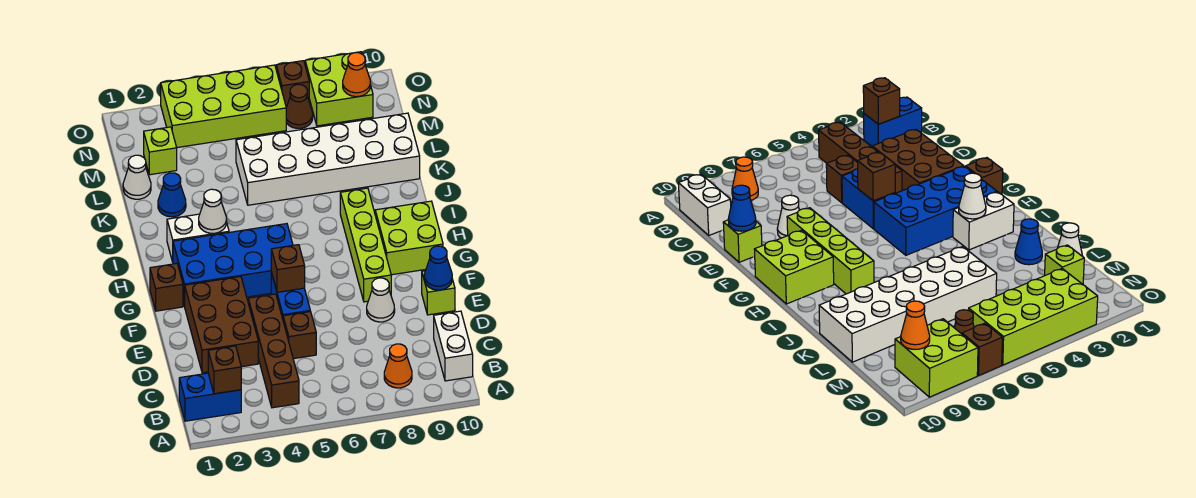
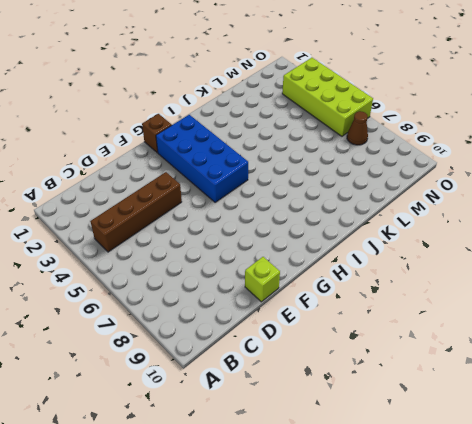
none -> blue 1x2 brick [179,373,241,421]
none -> orange 1x1 cone [384,344,412,388]
none -> white 1x2 brick [434,311,473,381]

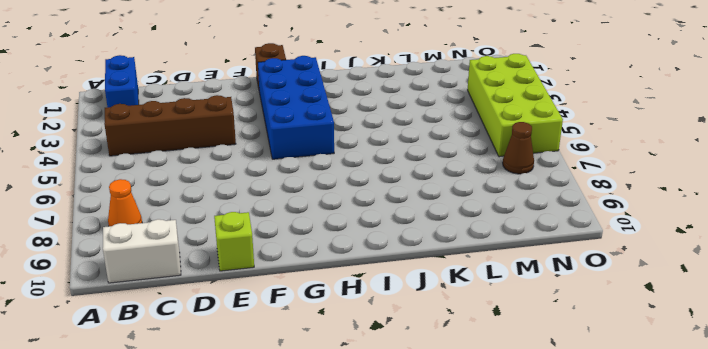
none -> brown 2x3 brick [185,277,258,373]
none -> brown 1x1 brick [283,312,316,359]
none -> blue 1x2 brick [271,272,310,319]

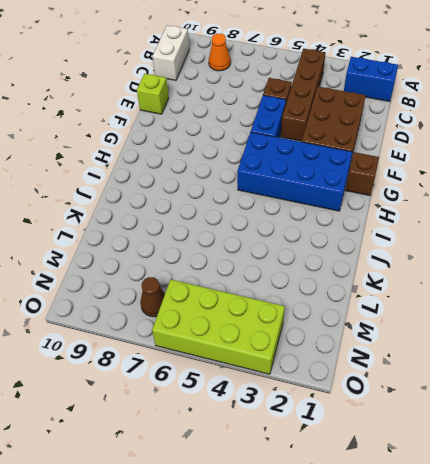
none -> white 1x1 cone [367,278,395,322]
none -> lime 1x4 brick [340,188,391,302]
none -> lime 2x2 brick [375,201,443,275]

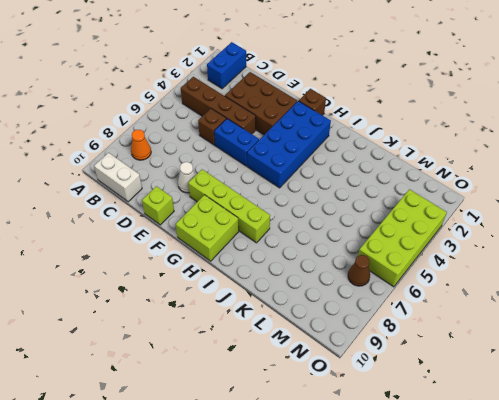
none -> white 1x2 brick [167,214,229,262]
none -> blue 1x1 cone [158,173,186,217]
none -> white 2x6 brick [236,113,420,205]

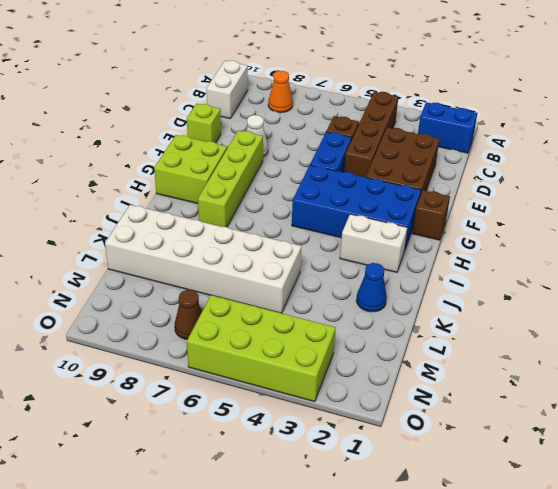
none -> white 1x1 cone [123,155,151,199]
none -> lime 1x1 brick [144,127,177,175]
none -> lime 2x2 brick [305,52,373,126]

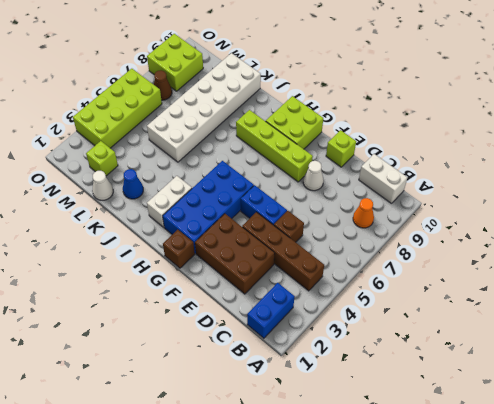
none -> brown 1x1 brick [276,61,309,107]
none -> brown 1x1 brick [208,346,241,394]
none -> blue 1x1 cone [424,246,452,290]

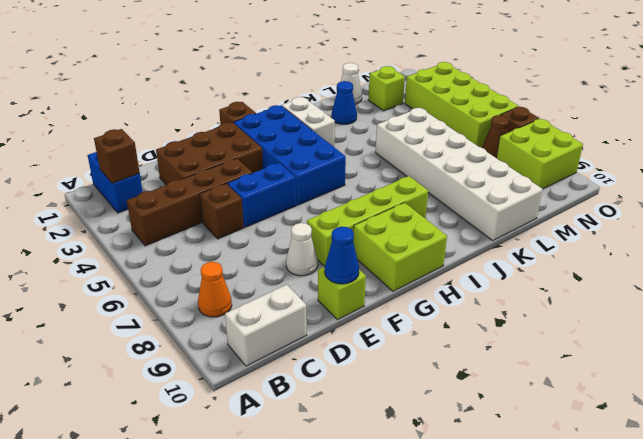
none -> brown 1x1 brick [271,245,305,292]
none -> white 1x1 cone [199,189,226,233]
none -> orange 1x1 cone [343,53,370,97]

